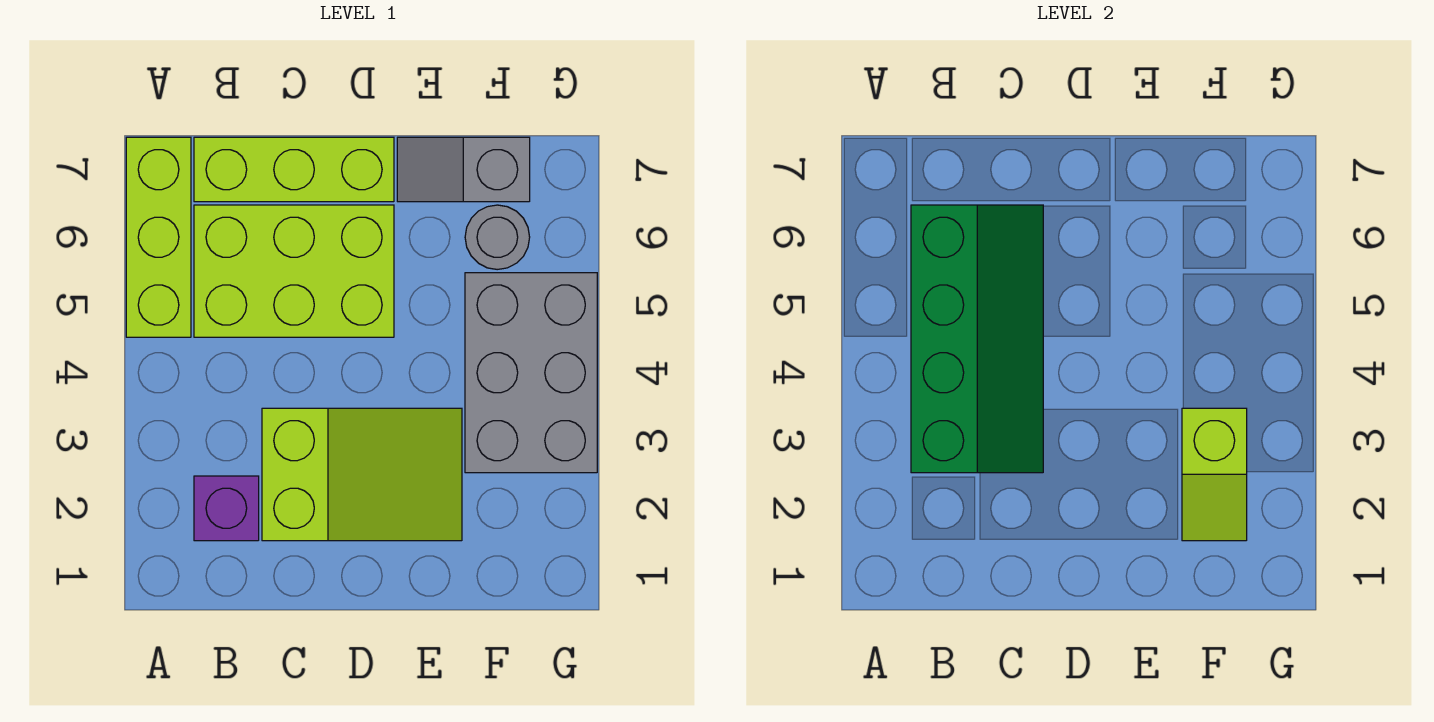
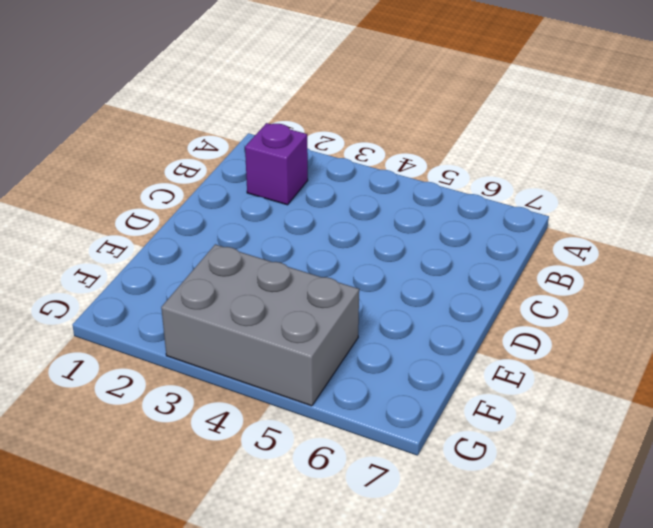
none -> lime 1x3 brick [126,137,191,337]
none -> lime 2x3 brick [194,205,394,337]

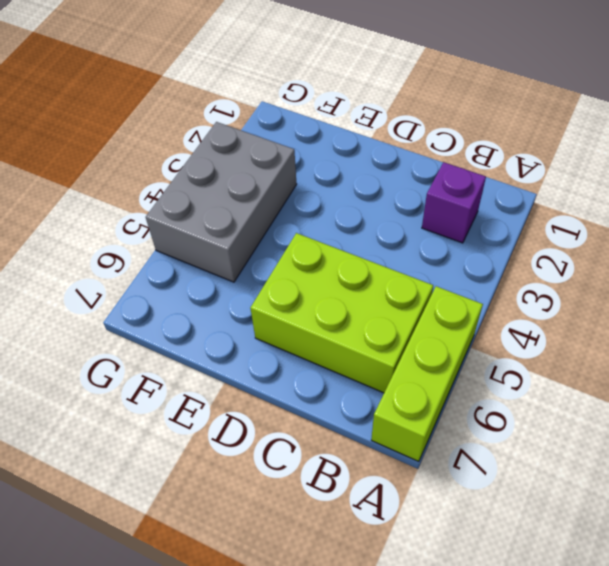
none -> lime 1x3 brick [194,137,394,202]
none -> lime 2x3 slope [262,408,462,541]

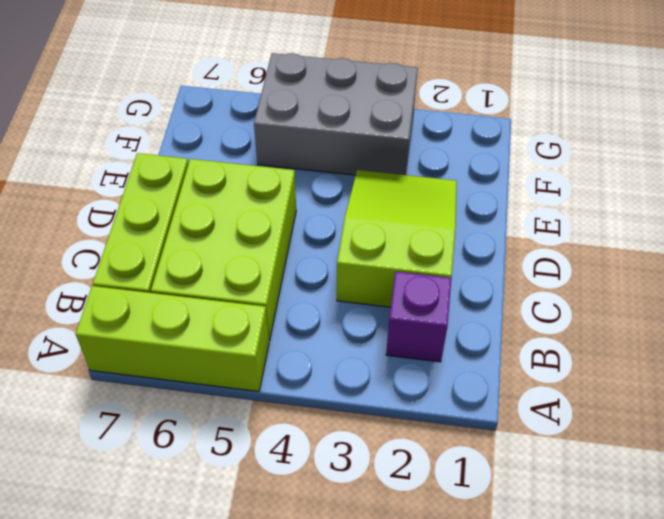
none -> grey 1x2 slope [397,137,530,202]
none -> grey 1x1 round brick [465,205,530,270]

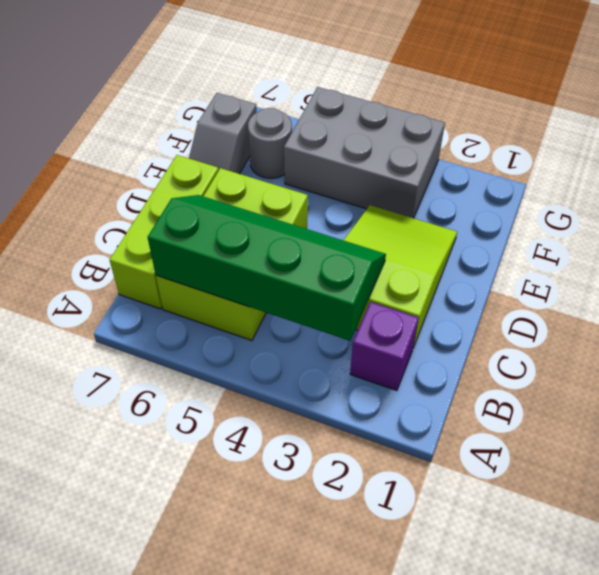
none -> lime 1x3 brick [126,137,191,337]
none -> lime 1x2 slope [1182,408,1247,541]

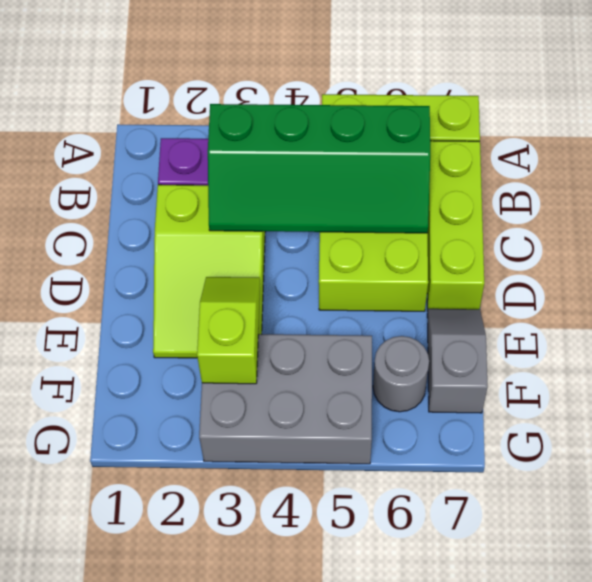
lime 1x2 slope [197,277,260,384] -> lime 1x2 slope turned to [1182,408,1247,541]

